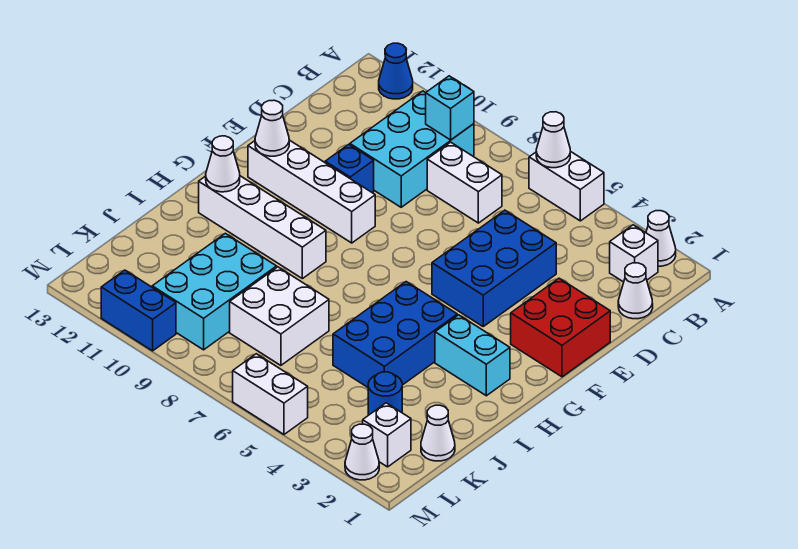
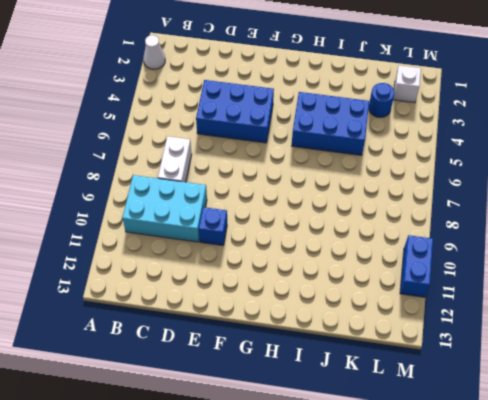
none -> white 1x2 brick [529,151,604,221]
none -> blue 1x1 cone [379,43,413,99]
none -> white 1x1 brick [610,225,658,282]

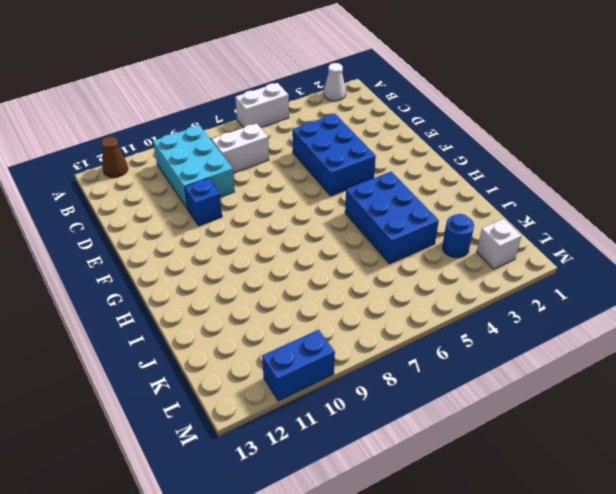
brown 1x1 cone [101,137,128,178] -> blue 1x1 cone [379,43,413,99]
none -> white 1x1 brick [610,225,658,282]
none -> white 1x1 cone [618,263,653,319]
none -> red 2x2 brick [511,278,610,377]

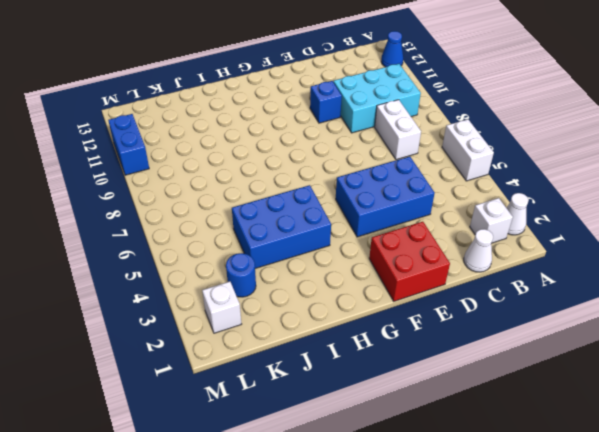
none -> white 1x4 brick [248,140,375,243]
none -> cyan 1x2 brick [435,315,510,396]
none -> white 1x4 brick [199,176,326,279]

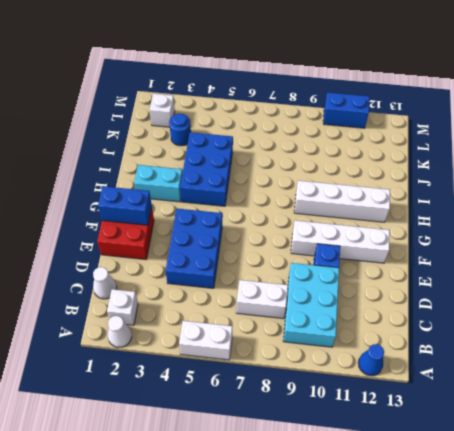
blue 1x2 brick [98,186,152,225] -> none
none -> white 2x2 brick [230,267,329,365]
none -> cyan 2x3 brick [152,233,277,350]
none -> white 1x1 cone [421,405,455,461]

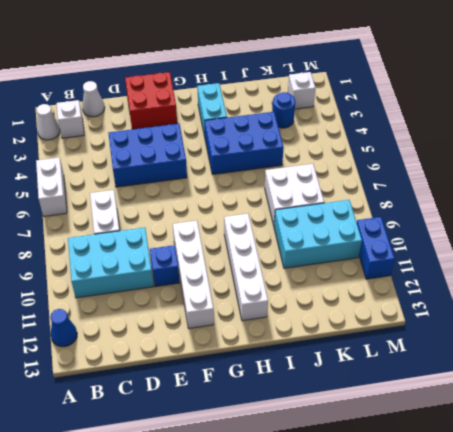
none -> white 1x1 cone [421,405,455,461]
none -> white 1x1 cone [345,424,379,480]
none -> white 1x2 brick [233,354,308,434]

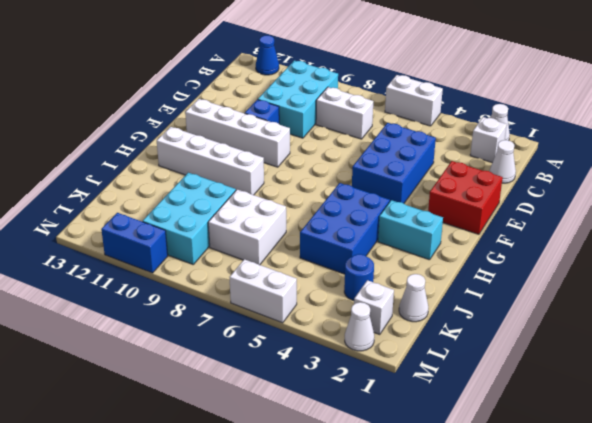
none -> white 1x1 cone [536,112,570,168]
none -> cyan 1x1 brick [426,76,474,140]
none -> white 1x1 cone [255,100,289,156]

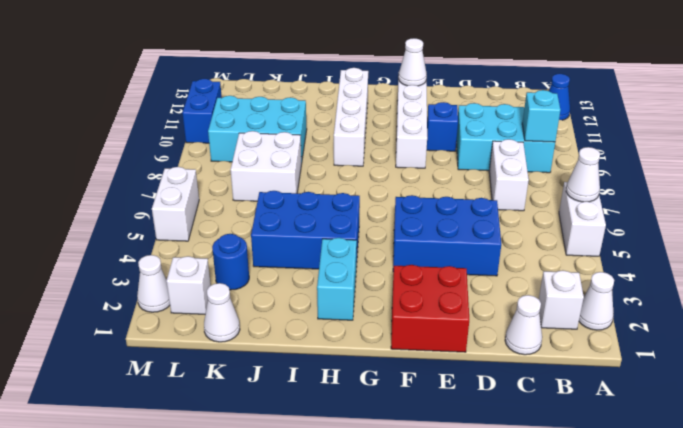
none -> white 1x1 cone [206,136,240,192]

